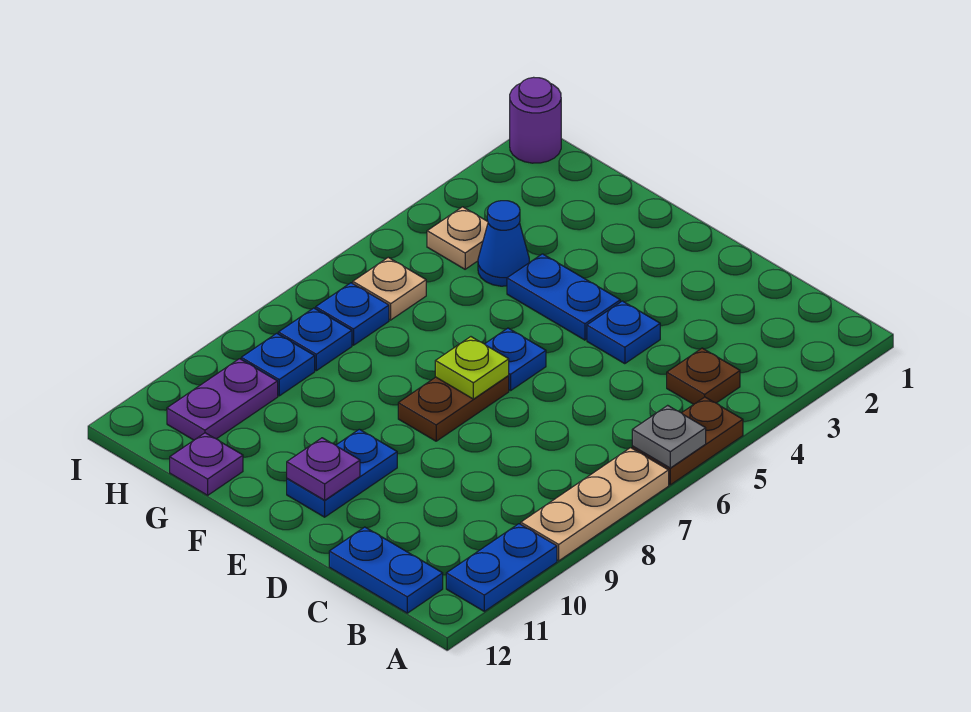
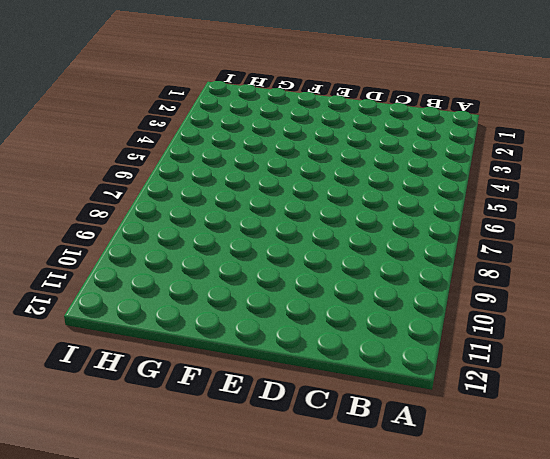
none -> brown 1x2 plate [632,397,743,485]
none -> tan 1x3 plate [521,448,669,561]
none -> blue 1x2 plate [446,524,557,611]

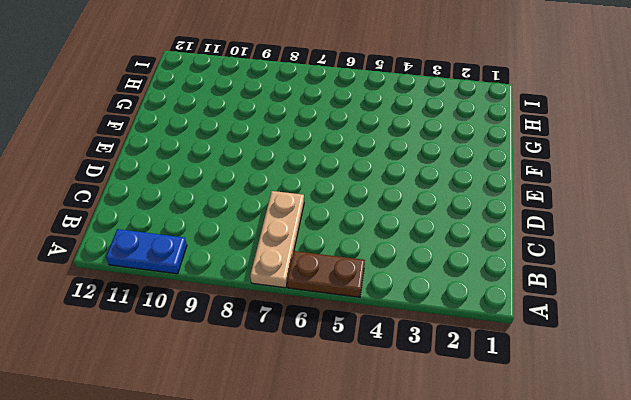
tan 1x3 plate [250,191,304,288] -> tan 1x3 plate turned to [521,448,669,561]
none -> brown 1x1 plate [667,348,740,404]
none -> blue 1x2 plate [329,527,443,613]
none -> blue 1x1 plate [587,301,660,364]

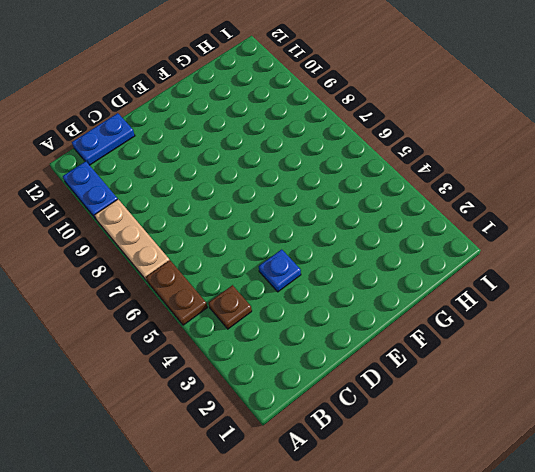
none -> blue 1x2 plate [507,254,620,340]
none -> blue 1x1 plate [485,328,546,391]
none -> brown 1x2 plate [398,376,509,441]

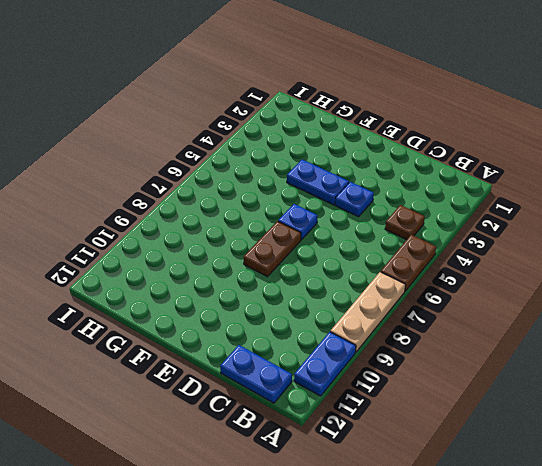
none -> blue 1x2 plate [287,429,397,517]
none -> blue 1x1 cone [478,201,529,286]
none -> purple 1x1 plate [170,433,243,495]

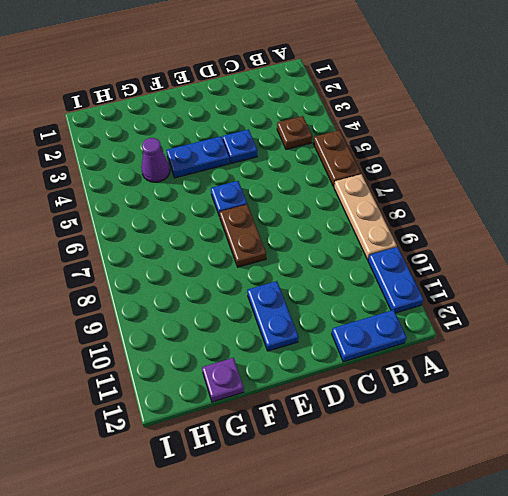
purple 1x1 cone [141,138,170,182] -> blue 1x1 cone [478,201,529,286]
none -> tan 1x1 plate [427,207,488,269]
none -> tan 1x1 plate [353,257,426,320]
none -> blue 1x1 plate [316,283,389,345]

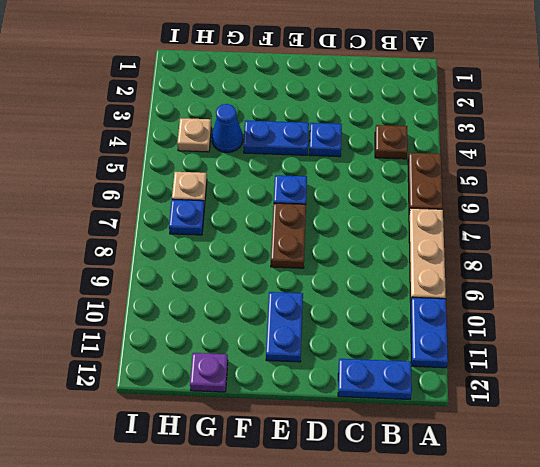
none -> blue 1x1 plate [278,308,352,371]
none -> blue 1x1 plate [241,333,315,396]
none -> purple 1x2 plate [167,359,278,440]

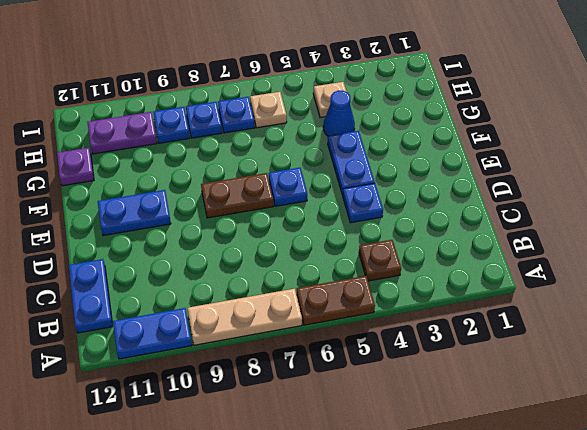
none -> purple 1x1 round brick [510,77,561,163]
none -> grey 1x1 plate [632,405,706,468]
none -> lime 1x1 plate [435,337,509,399]

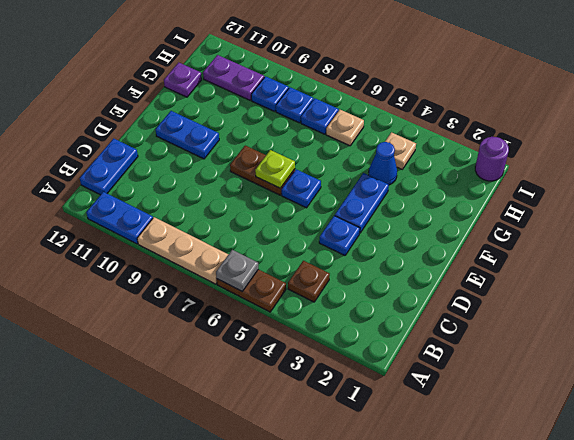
none -> purple 1x1 plate [287,438,360,500]

